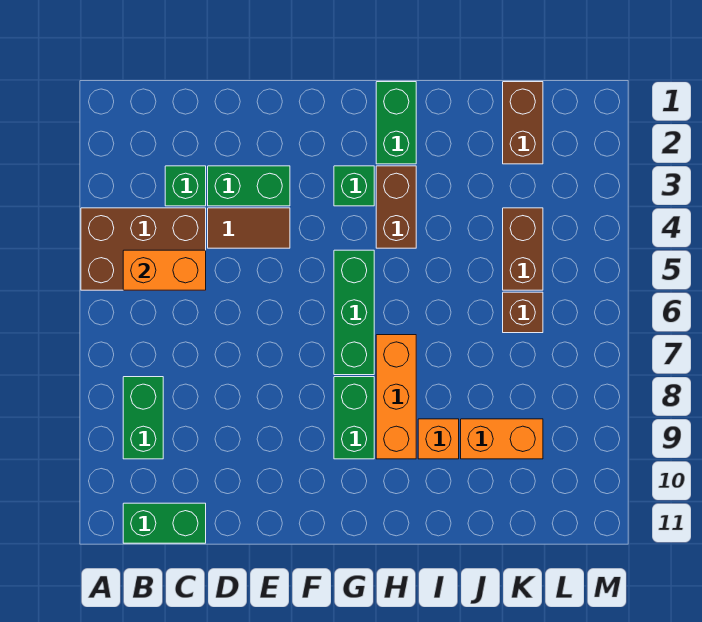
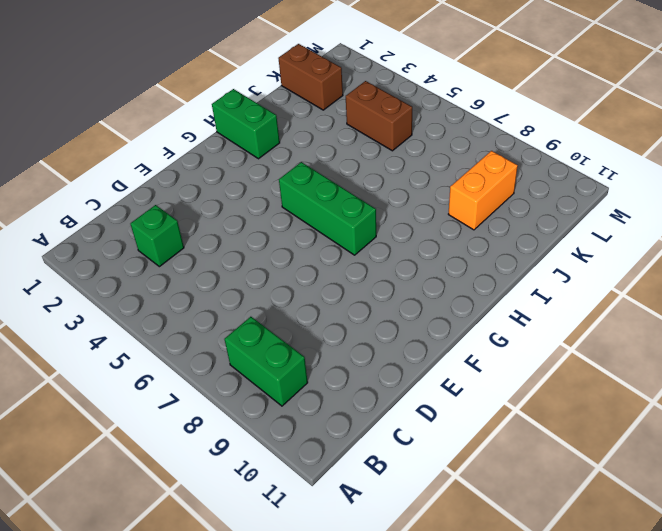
none -> brown 2x3 brick [81,208,206,290]
none -> green 1x2 brick [123,503,206,543]
none -> green 1x2 brick [208,166,290,206]

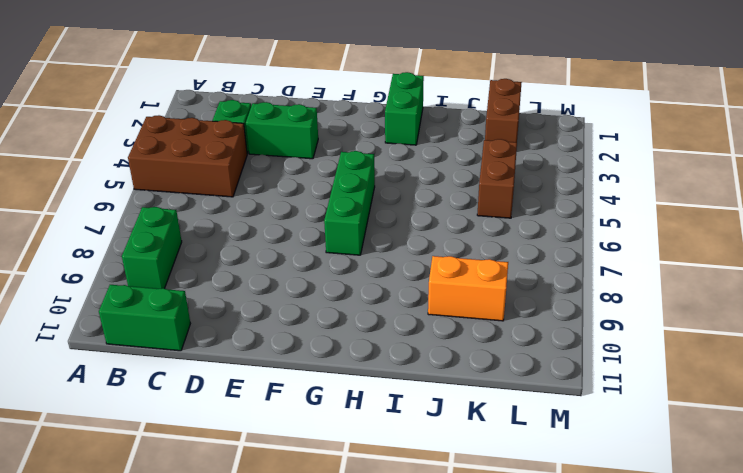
none -> brown 1x2 tile [208,208,290,248]
none -> green 1x1 brick [334,166,374,206]
none -> green 1x2 brick [334,377,374,459]

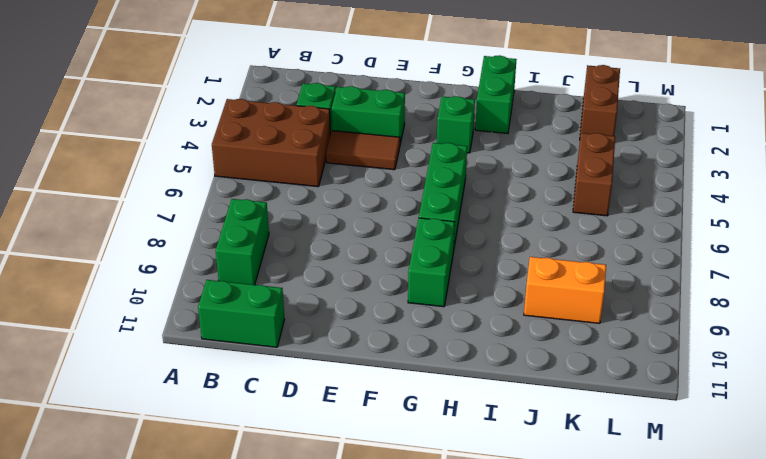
none -> brown 1x2 brick [376,166,416,248]
none -> orange 1x3 brick [376,335,416,459]
none -> orange 1x1 brick [418,419,459,459]

